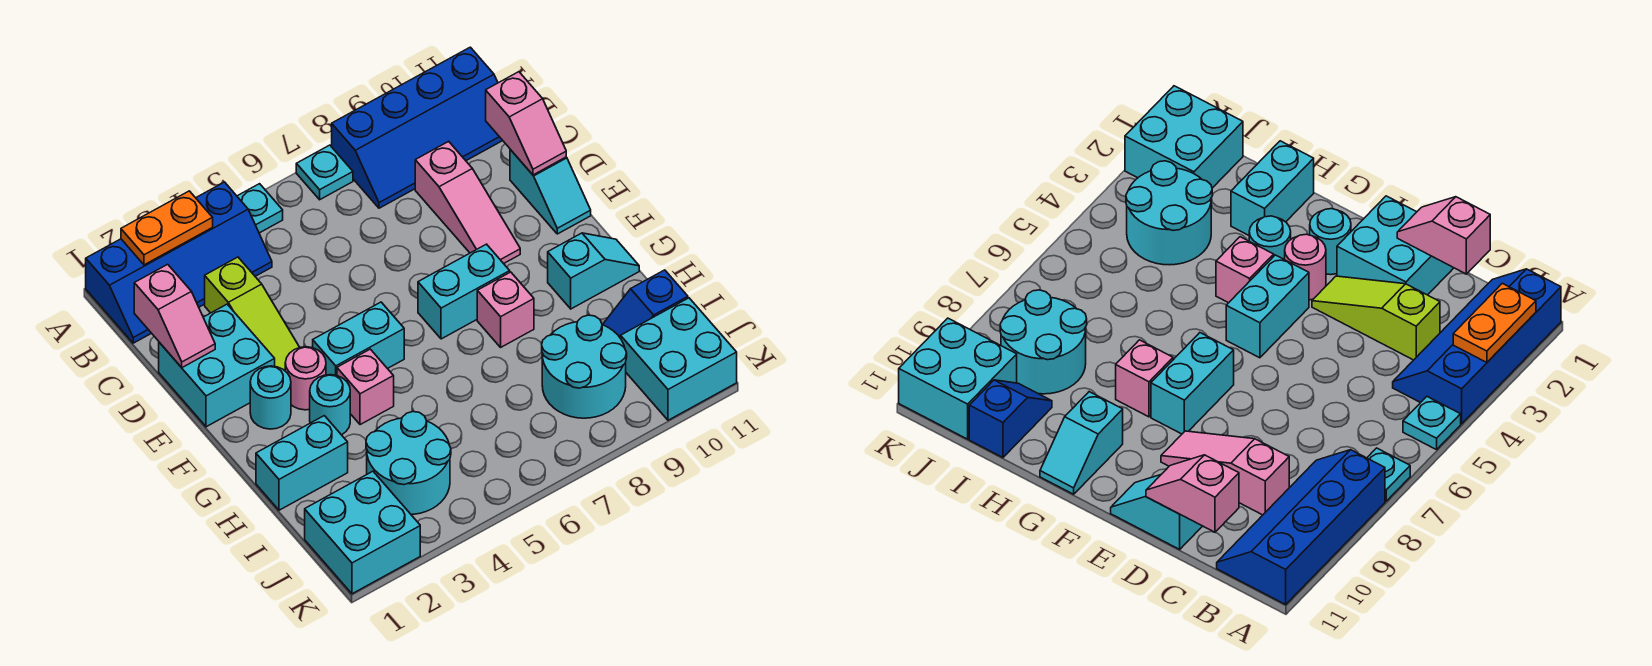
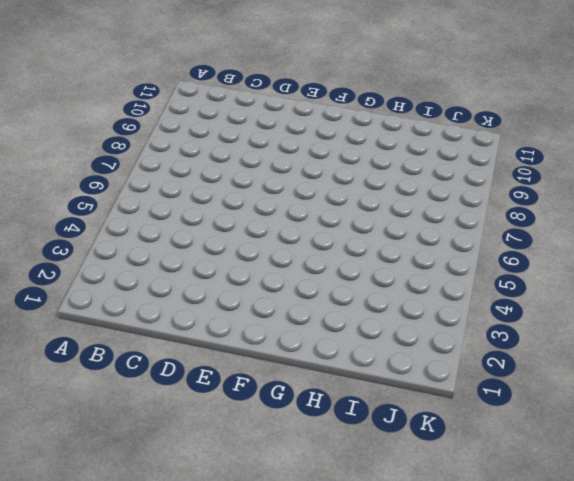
none -> blue 2x4 slope [86,182,272,343]
none -> cyan 1x1 plate [237,184,283,233]
none -> cyan 1x1 plate [296,145,353,200]

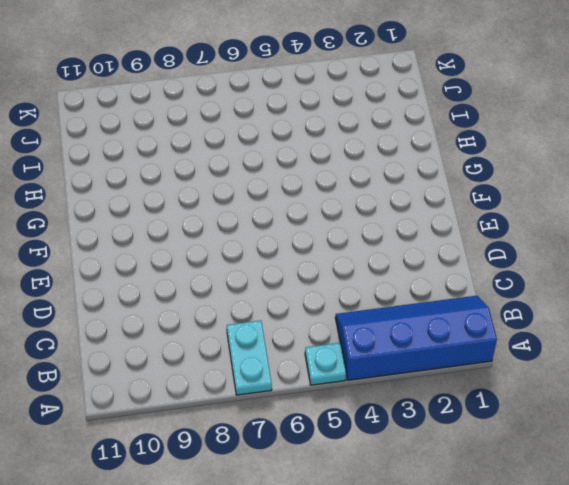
cyan 1x2 plate [227,321,272,395] -> cyan 1x1 plate [296,145,353,200]
none -> blue 2x4 slope [332,47,503,208]
none -> lime 1x3 slope [205,257,300,371]
none -> pink 1x3 slope [415,141,520,264]

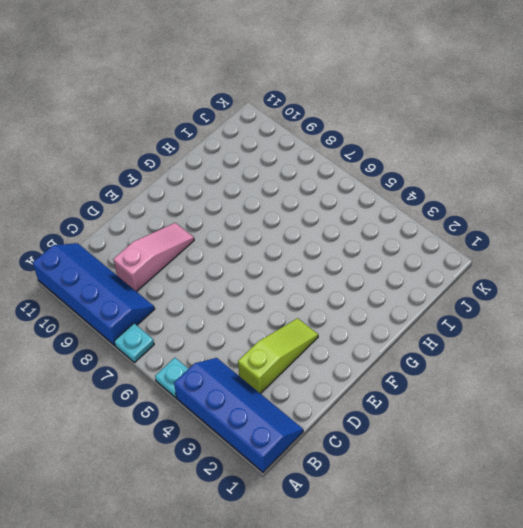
none -> cyan 2x2 brick [159,304,275,427]
none -> cyan 1x2 slope [510,149,591,234]
none -> cyan 1x1 round brick [250,366,291,429]

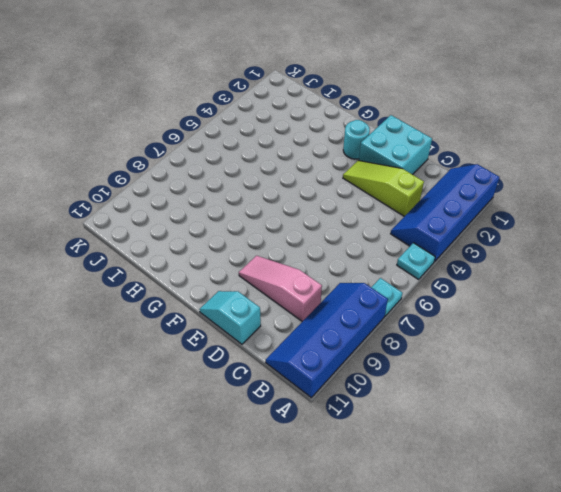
none -> pink 1x1 round brick [285,347,326,410]
none -> cyan 1x2 brick [313,302,404,375]
none -> cyan 1x2 brick [418,244,510,339]

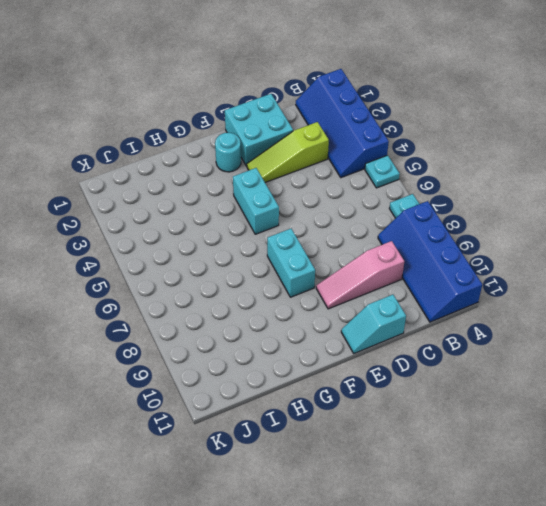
none -> pink 1x1 round brick [285,347,326,410]
none -> cyan 1x1 round brick [310,375,350,435]
none -> pink 1x1 brick [337,349,394,425]

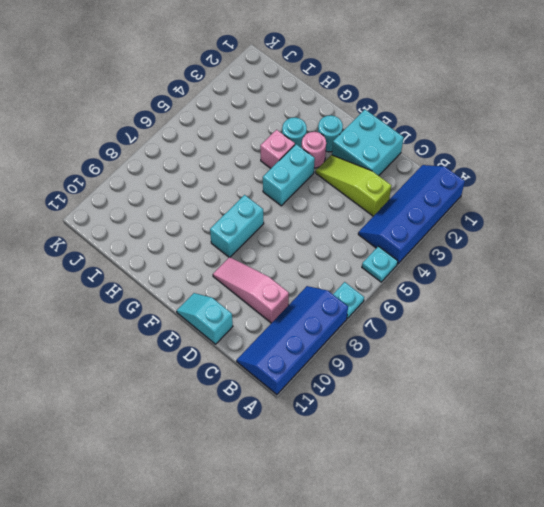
none -> pink 1x1 brick [477,272,534,347]
none -> cyan 1x2 slope [548,233,639,309]
none -> cyan 1x2 brick [256,416,348,510]

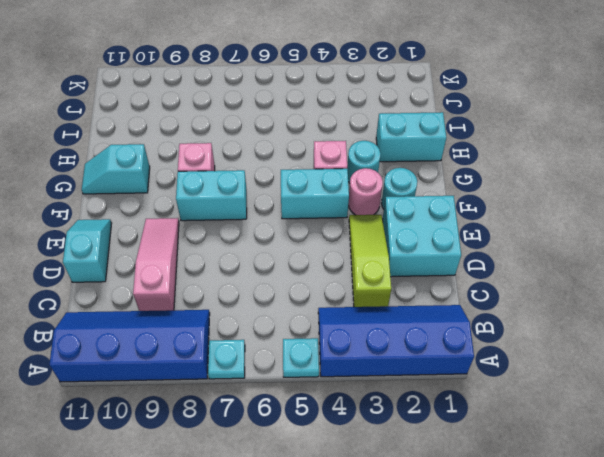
none -> cyan 2x2 round brick [366,412,451,515]
none -> cyan 2x2 round brick [542,315,627,418]
none -> blue 1x2 slope [603,270,688,338]

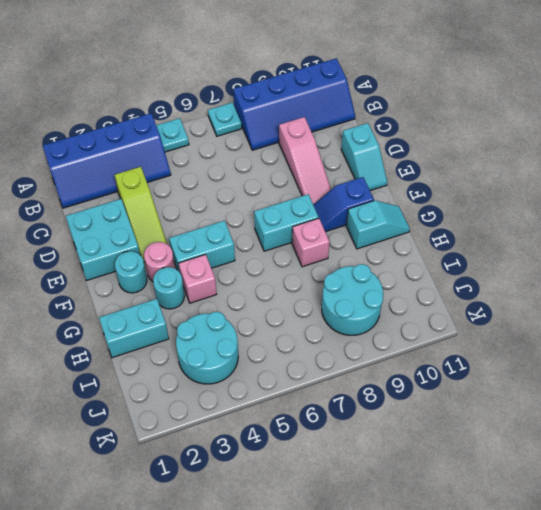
blue 1x2 slope [314,177,374,232] -> blue 1x2 slope moved to [603,270,688,338]
none -> cyan 2x2 brick [305,471,420,594]
none -> cyan 2x2 brick [621,298,737,420]
none -> orange 1x2 plate [121,191,213,265]

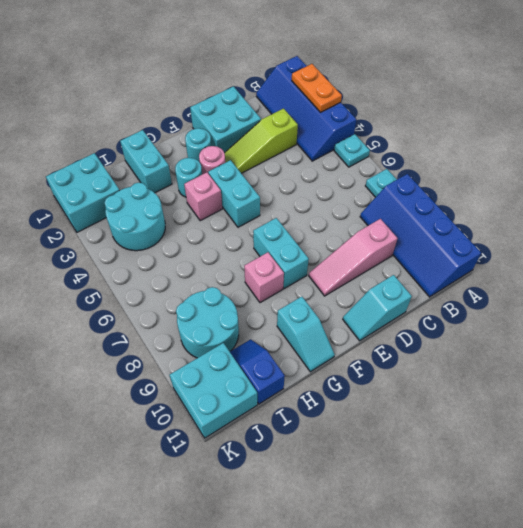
none -> pink 1x2 slope [134,264,215,368]
none -> pink 1x2 slope [486,72,566,175]

